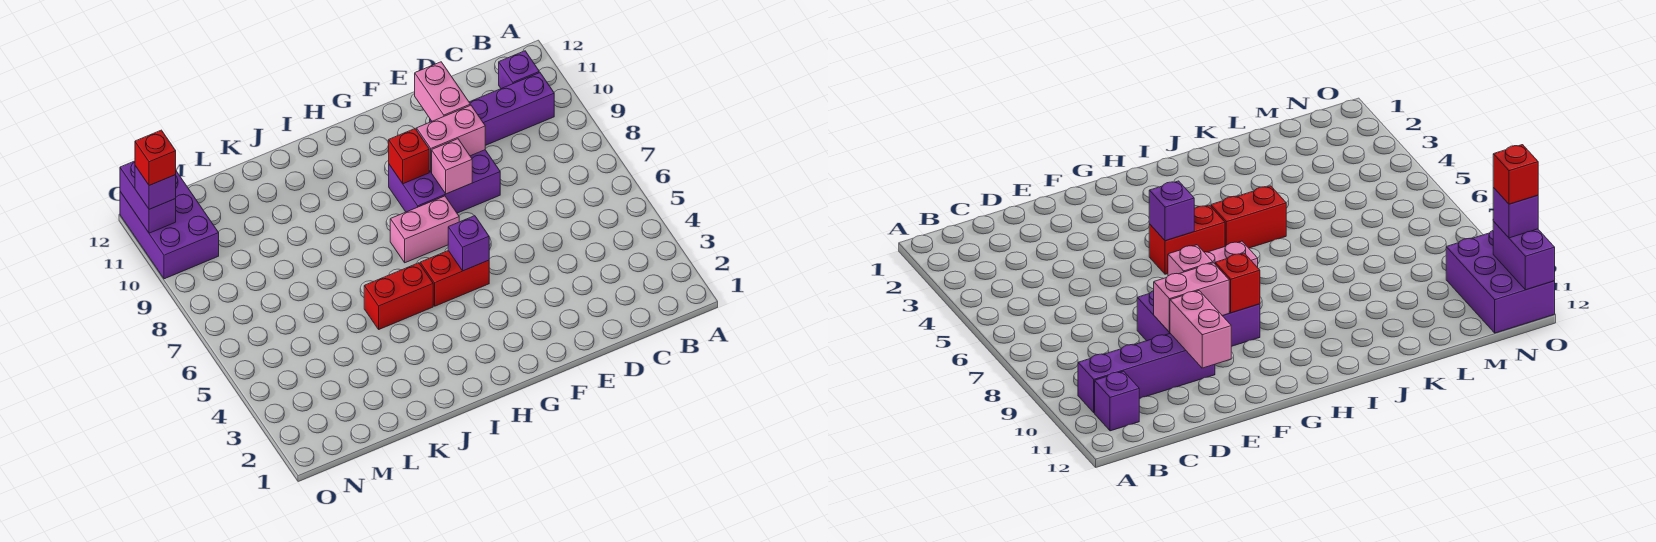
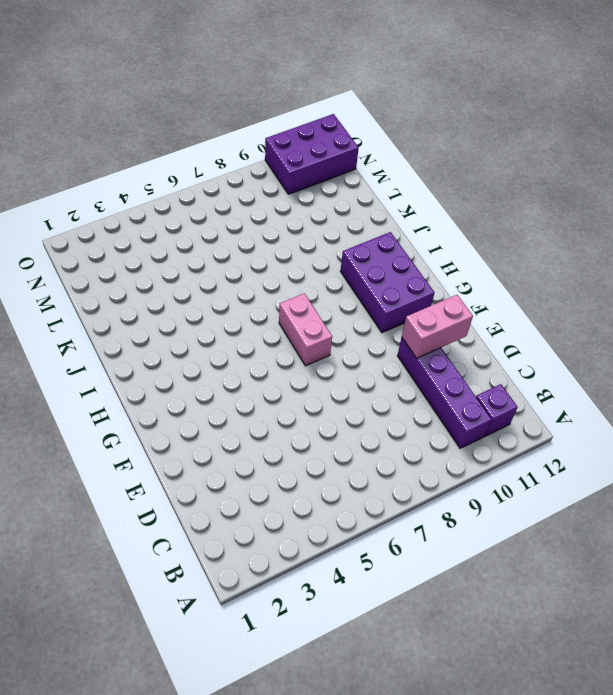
purple 2x3 brick [340,232,434,333] -> purple 2x3 brick moved to [389,150,500,213]
none -> red 1x2 brick [420,251,489,306]
none -> red 1x2 brick [364,263,433,329]
none -> pink 1x2 brick [417,105,485,172]

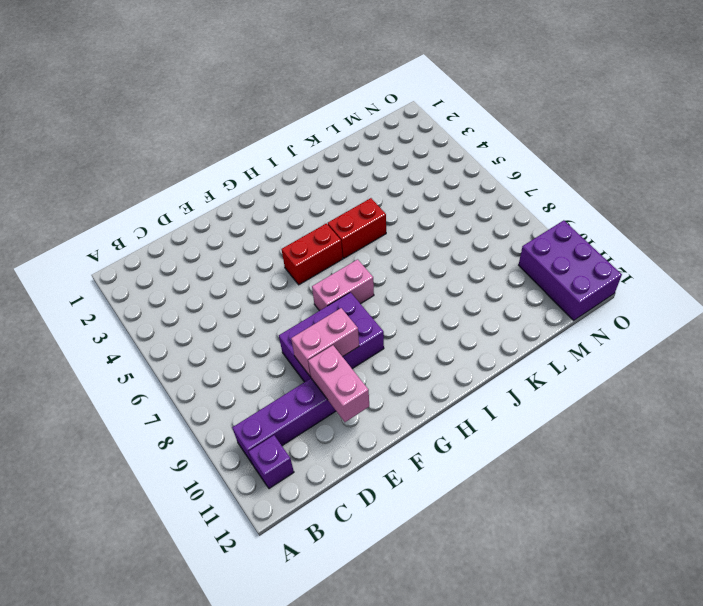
none -> pink 1x1 brick [432,139,472,194]
none -> purple 1x1 brick [448,216,489,271]
none -> red 1x1 brick [389,129,429,184]

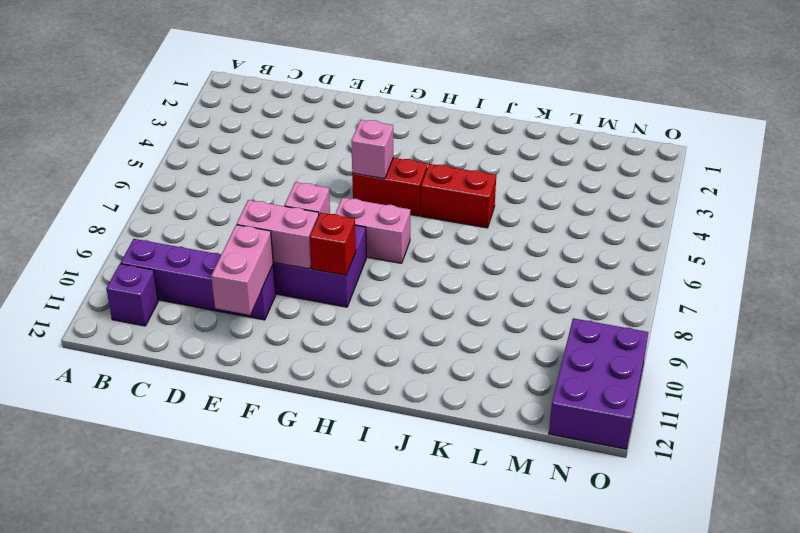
pink 1x1 brick [351,120,393,179] -> purple 1x1 brick [448,216,489,271]
none -> purple 1x2 brick [120,161,176,233]
none -> purple 1x1 brick [135,166,176,209]
none -> red 1x1 brick [135,130,176,185]

